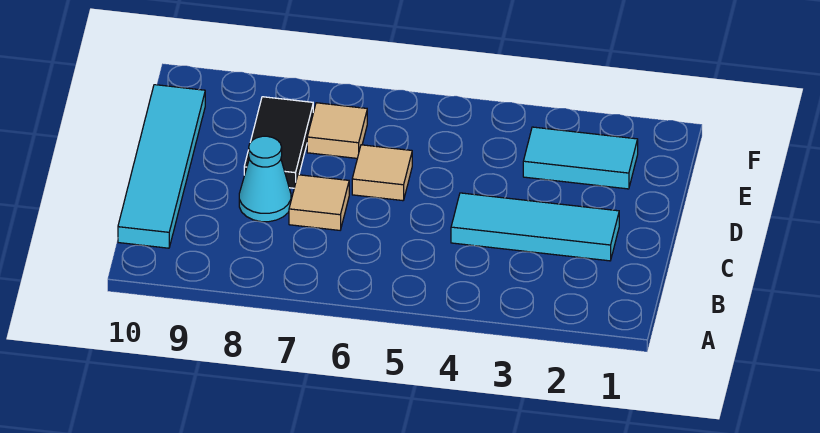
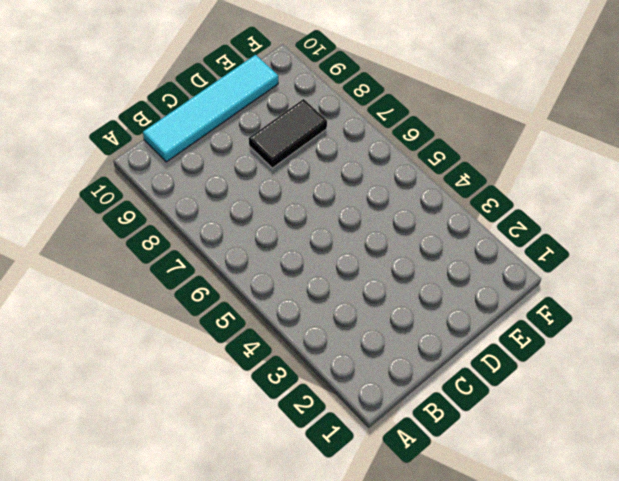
none -> cyan 1x3 tile [451,193,619,261]
none -> tan 1x1 tile [289,175,349,230]

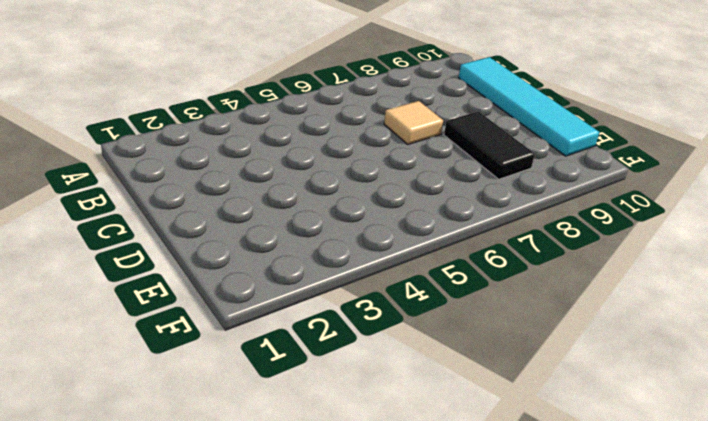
none -> cyan 1x3 tile [451,193,619,261]
none -> cyan 1x1 cone [239,136,291,222]

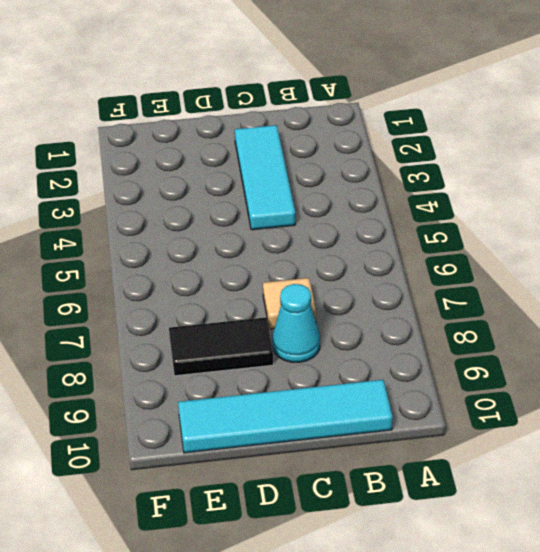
none -> tan 1x1 tile [352,145,412,201]
none -> cyan 1x2 tile [523,127,638,189]

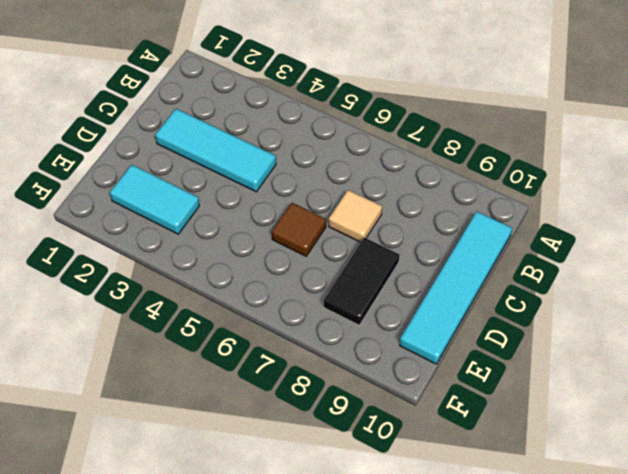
brown 1x1 tile [272,203,326,256] -> tan 1x1 tile [352,145,412,201]
none -> cyan 1x1 cone [239,136,291,222]
none -> tan 1x1 tile [307,103,367,158]

